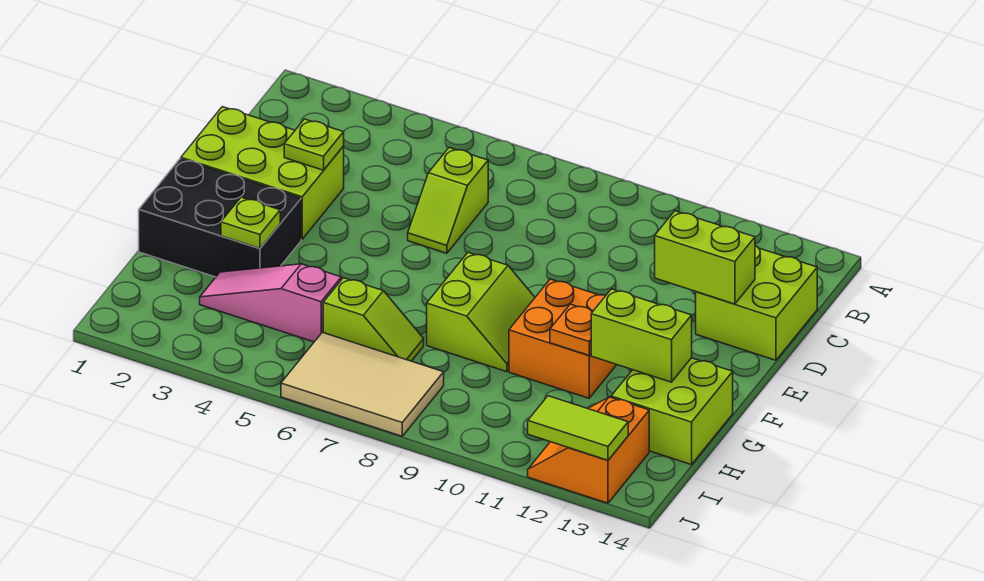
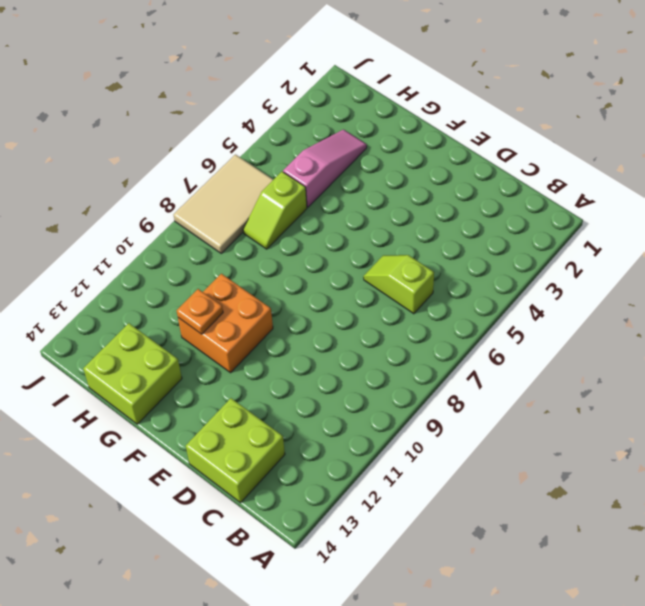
none -> lime 2x3 brick [181,107,344,239]
none -> black 2x3 brick [139,159,301,277]
none -> lime 2x2 slope [427,252,535,372]

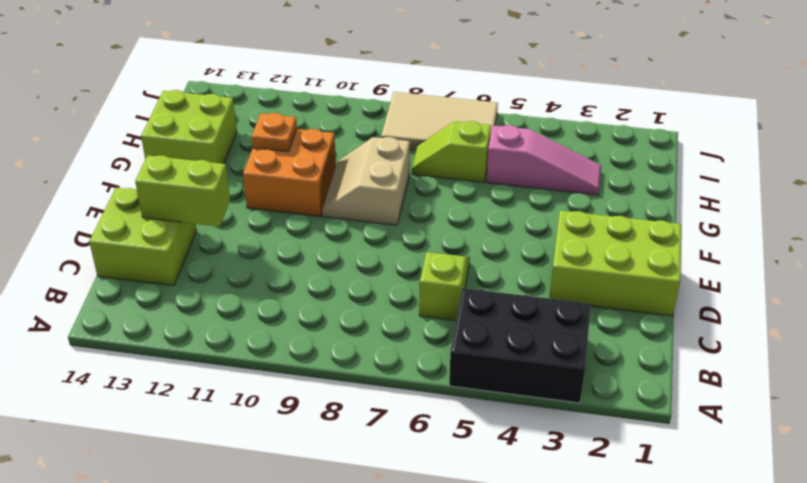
black 2x3 brick [449,288,591,403] -> black 2x3 brick moved to [139,159,301,277]
tan 2x2 slope [322,137,410,225] -> lime 2x2 slope [427,252,535,372]
none -> orange 2x2 slope [528,397,649,503]
none -> lime 1x1 plate [284,119,344,170]
none -> lime 1x1 plate [221,197,280,248]

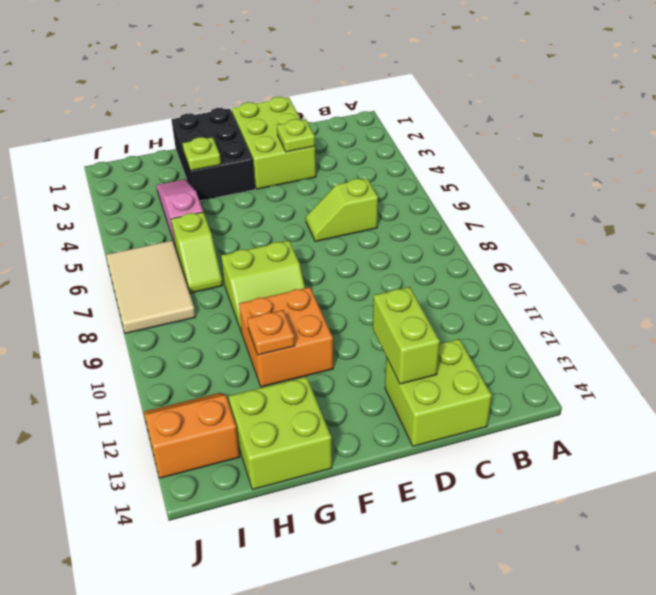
none -> lime 1x2 brick [591,289,692,382]
none -> lime 1x2 tile [528,396,628,460]

